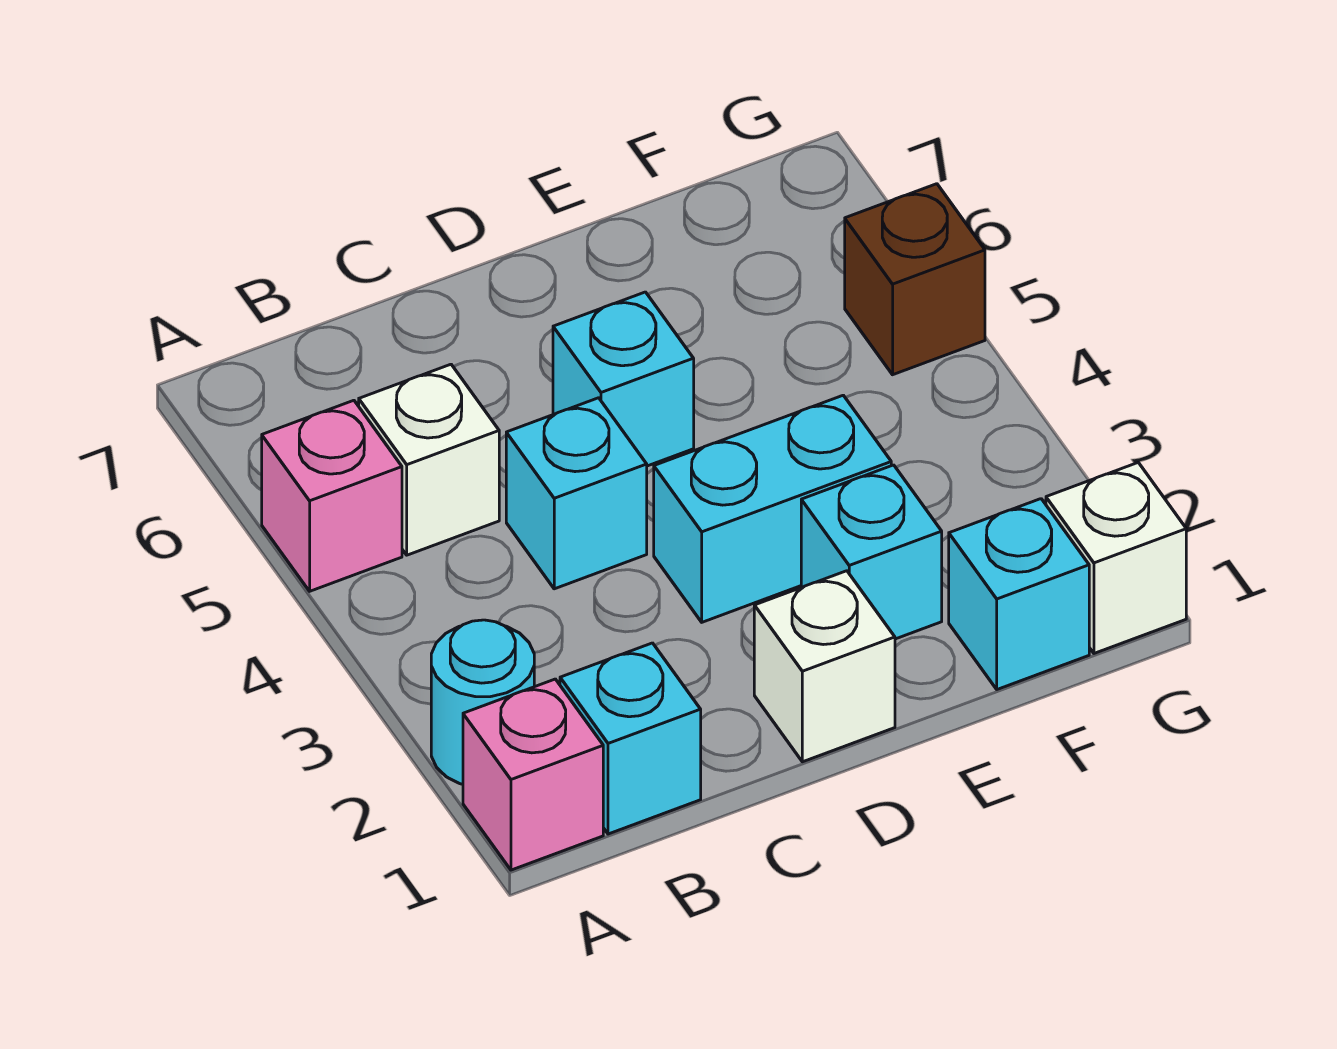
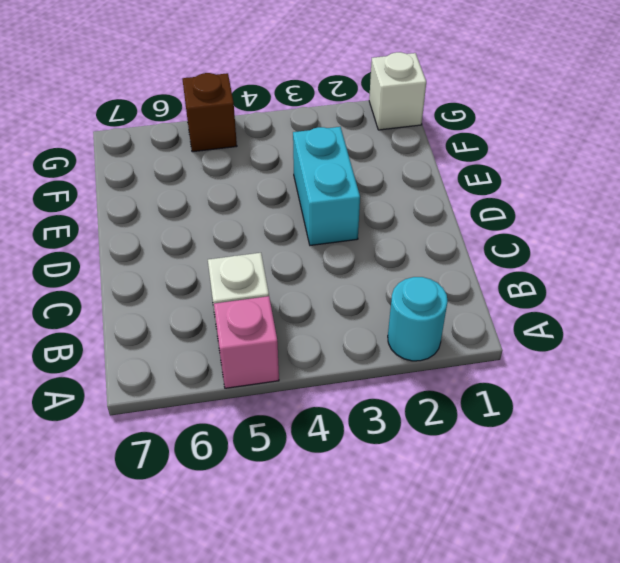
none -> pink 1x1 brick [463,679,603,870]
none -> cyan 1x1 brick [560,643,701,834]
none -> cyan 1x1 brick [506,398,647,589]

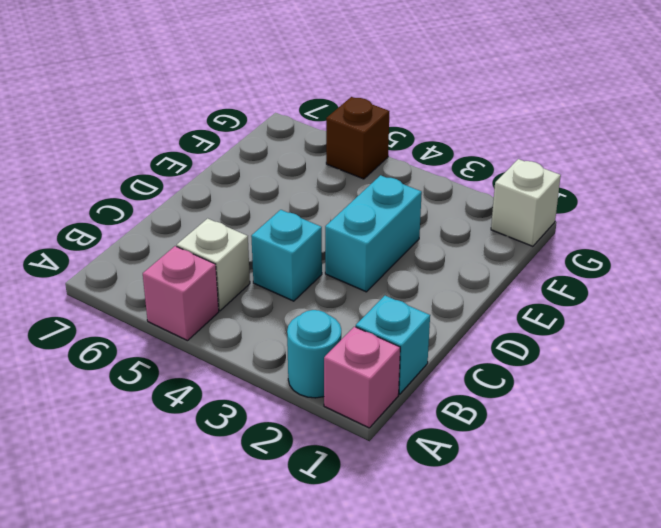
none -> white 1x1 brick [754,571,895,762]
none -> cyan 1x1 brick [553,292,694,466]
none -> cyan 1x1 brick [801,465,942,639]

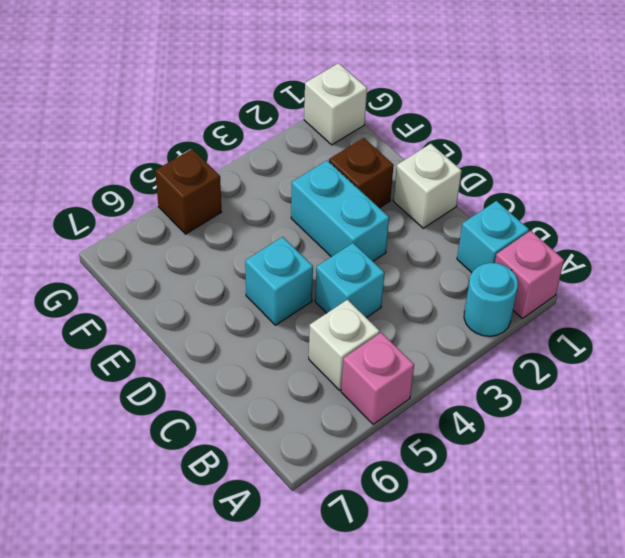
brown 1x1 brick [329,138,394,208] -> cyan 1x1 brick [801,465,942,639]
none -> cyan 1x1 brick [949,499,1089,689]

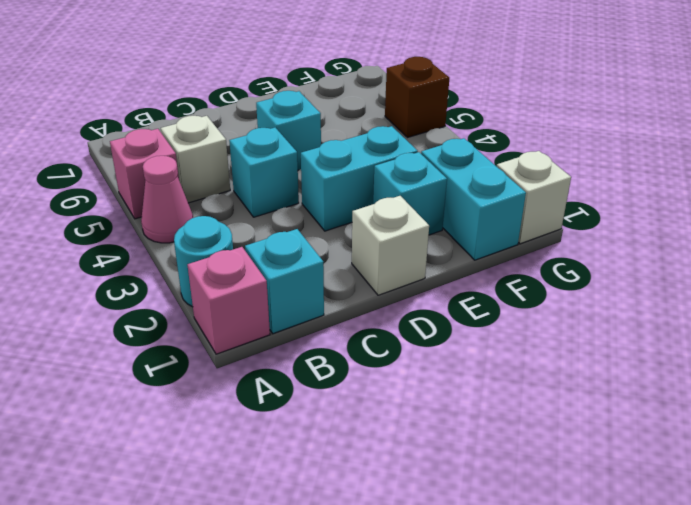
pink 1x1 cone [141,156,193,243] -> none
cyan 1x2 brick [421,138,526,260] -> cyan 1x1 brick [949,499,1089,689]

